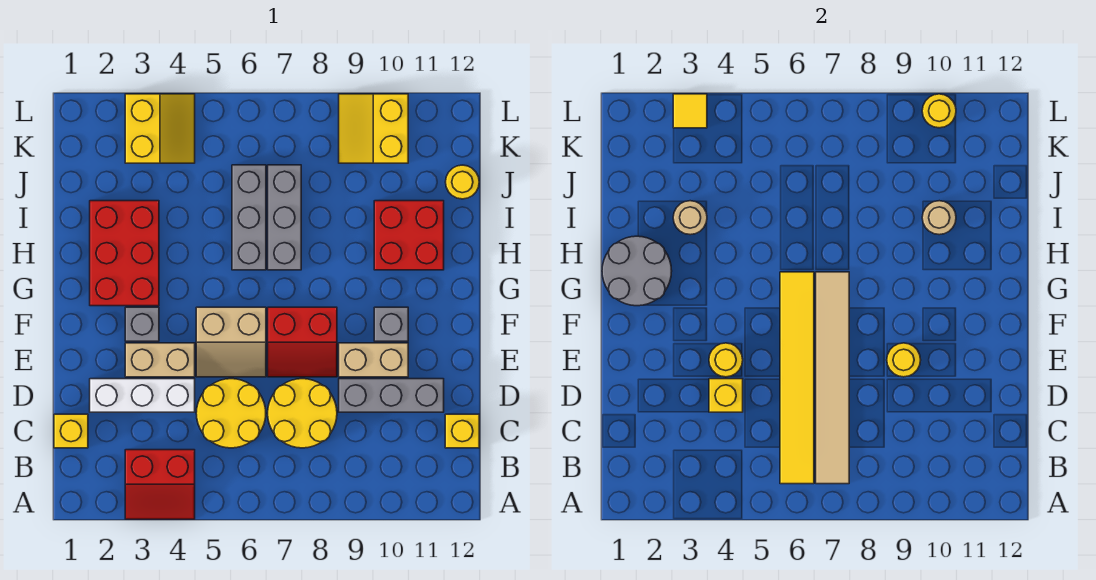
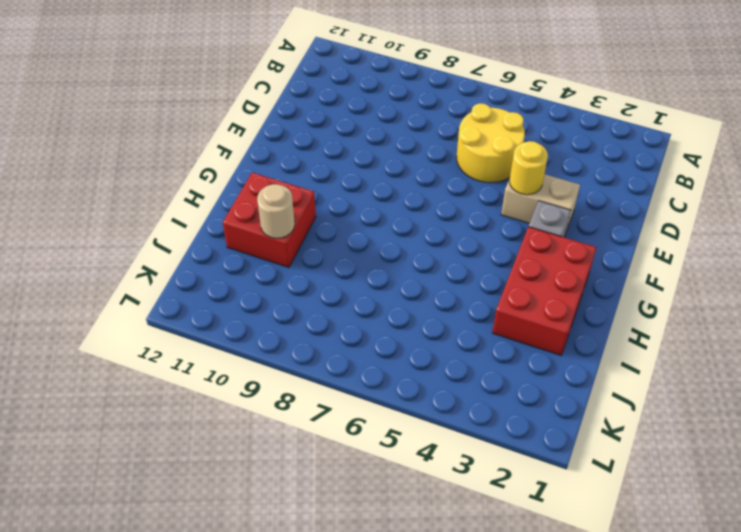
none -> red 2x2 slope [125,450,195,519]
none -> yellow 1x1 brick [54,414,88,448]
none -> yellow 2x2 round brick [268,379,337,448]
none -> yellow 1x1 brick [445,414,479,448]

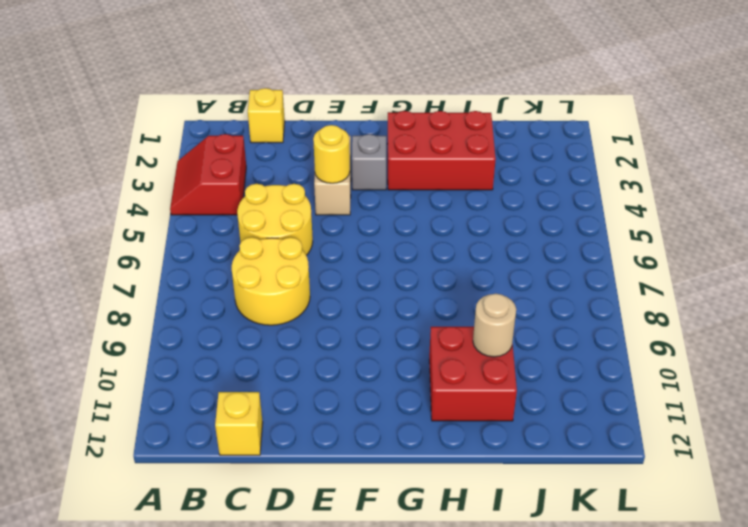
none -> white 1x3 brick [90,379,195,412]
none -> grey 1x3 brick [339,379,444,412]
none -> tan 2x2 slope [196,307,266,377]
none -> red 2x2 slope [268,307,337,377]

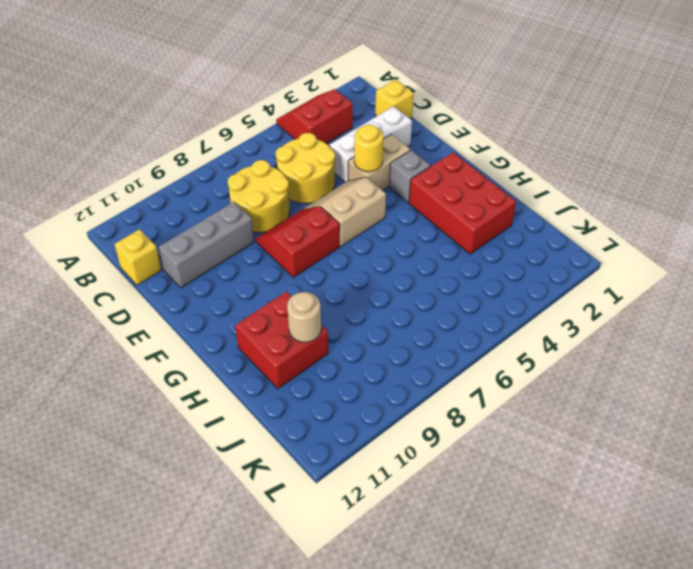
none -> tan 1x2 brick [339,343,408,377]
none -> grey 1x1 brick [374,307,408,341]
none -> grey 1x3 brick [232,165,266,270]
none -> grey 1x3 brick [268,165,301,270]

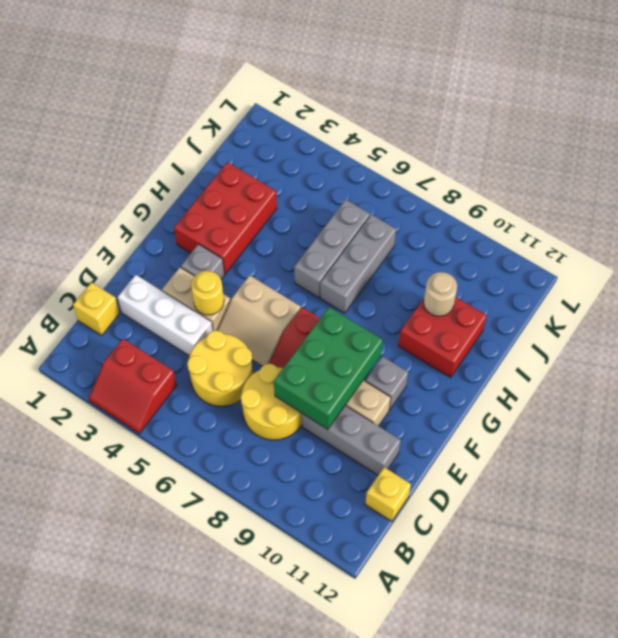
green 2x3 brick [274,307,383,429] -> yellow 1x1 round brick [887,343,921,377]
none -> yellow 1x1 round brick [446,165,479,199]
none -> yellow 2x2 slope [125,94,195,163]
none -> yellow 2x2 slope [339,94,408,163]
none -> yellow 1x6 tile [780,272,814,484]

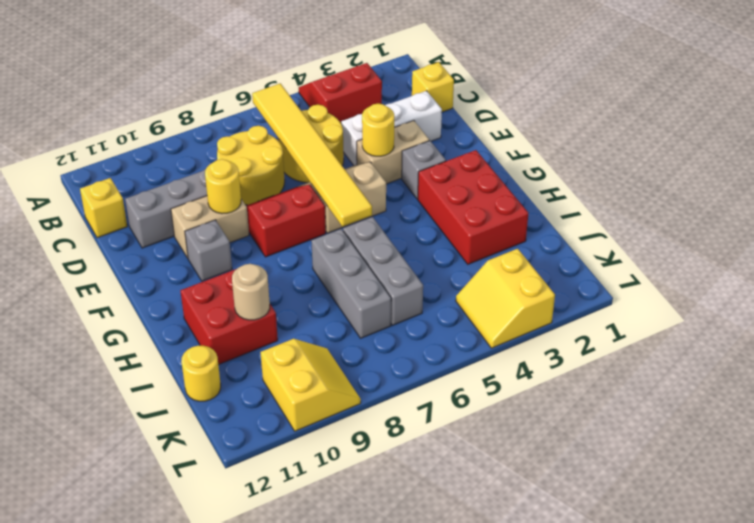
none -> tan 1x6 tile [816,272,849,484]
none -> yellow 1x1 brick [709,379,743,412]
none -> grey 2x2 round brick [602,236,672,306]
none -> tan 1x1 round brick [673,201,707,235]

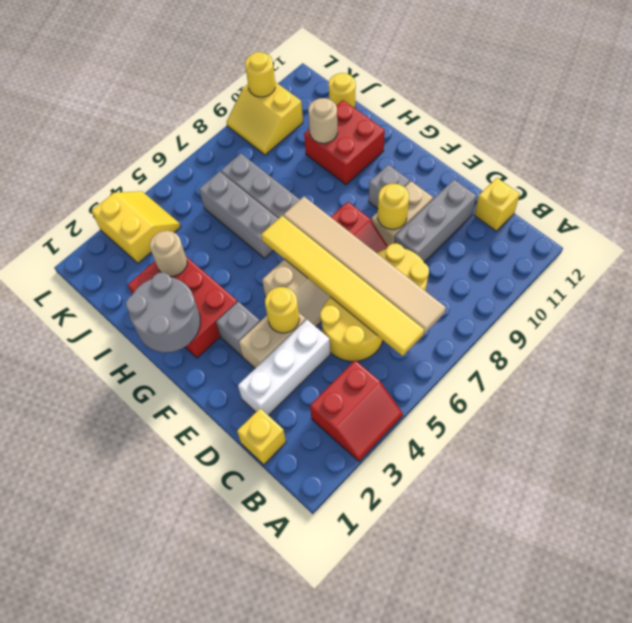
none -> yellow 1x1 brick [709,379,743,412]
none -> yellow 1x1 tile [673,94,707,128]

